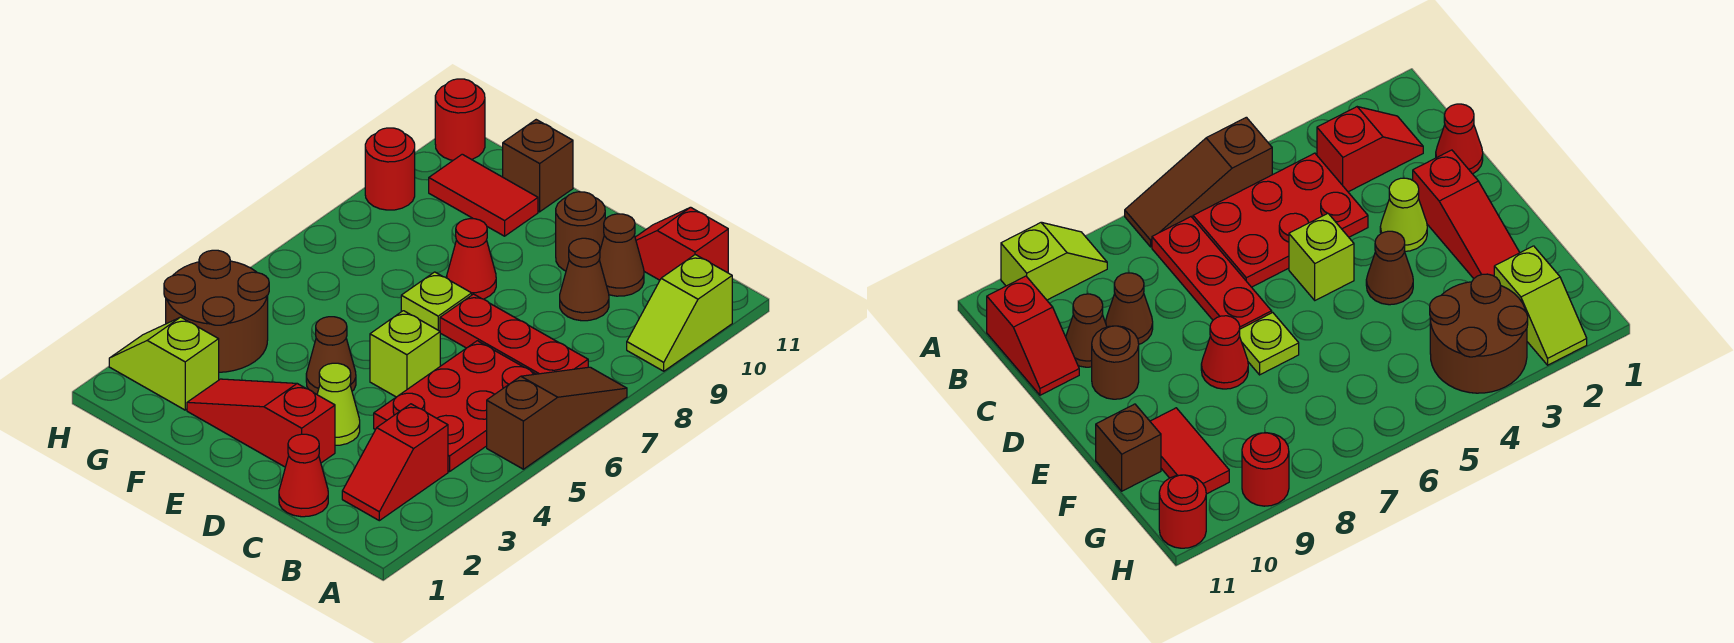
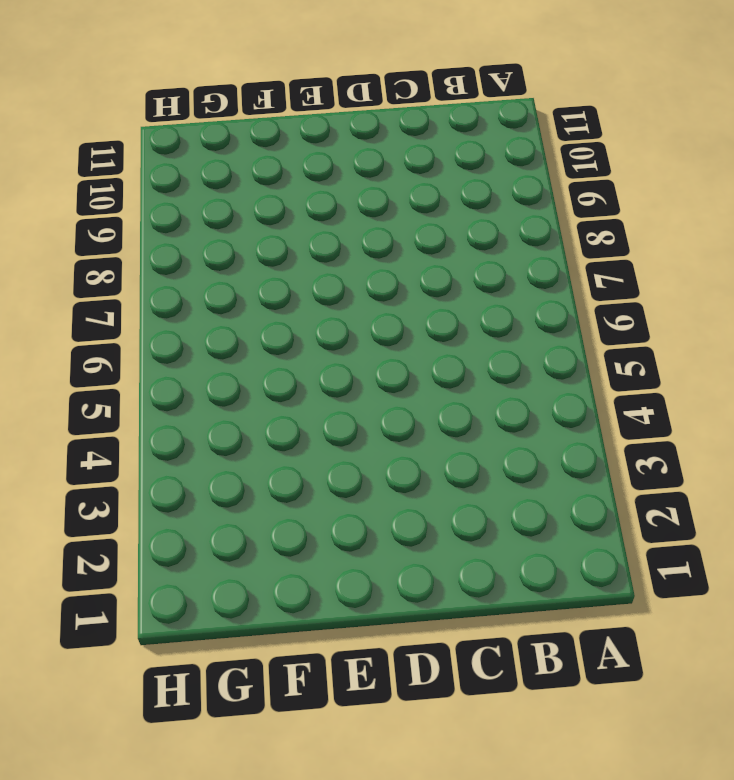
none -> brown 1x3 slope [487,367,627,469]
none -> lime 1x2 slope [627,255,732,371]
none -> red 1x2 slope [342,404,448,521]

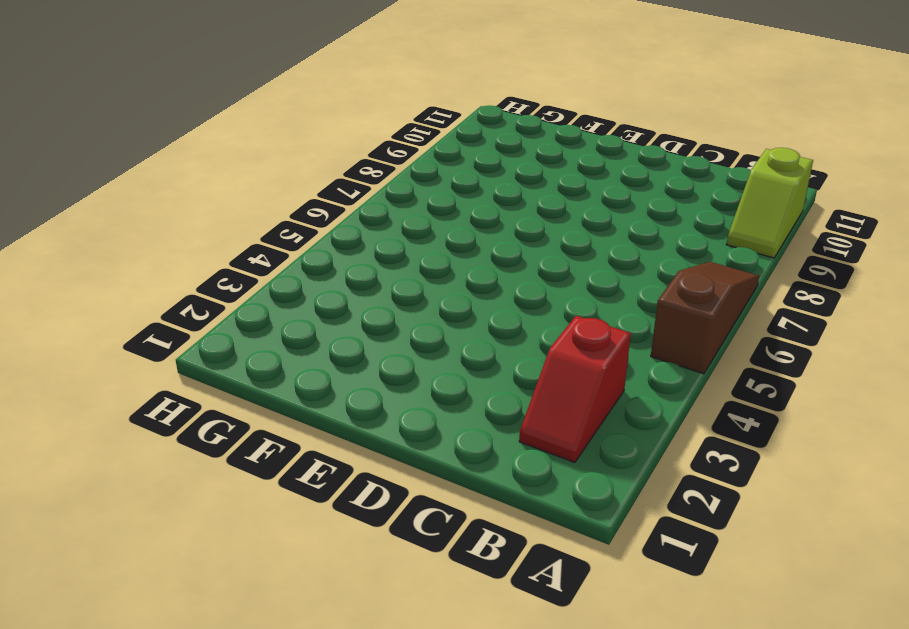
none -> red 2x3 plate [374,341,535,472]
none -> red 1x3 plate [440,294,588,374]
none -> red 1x2 slope [635,207,728,280]

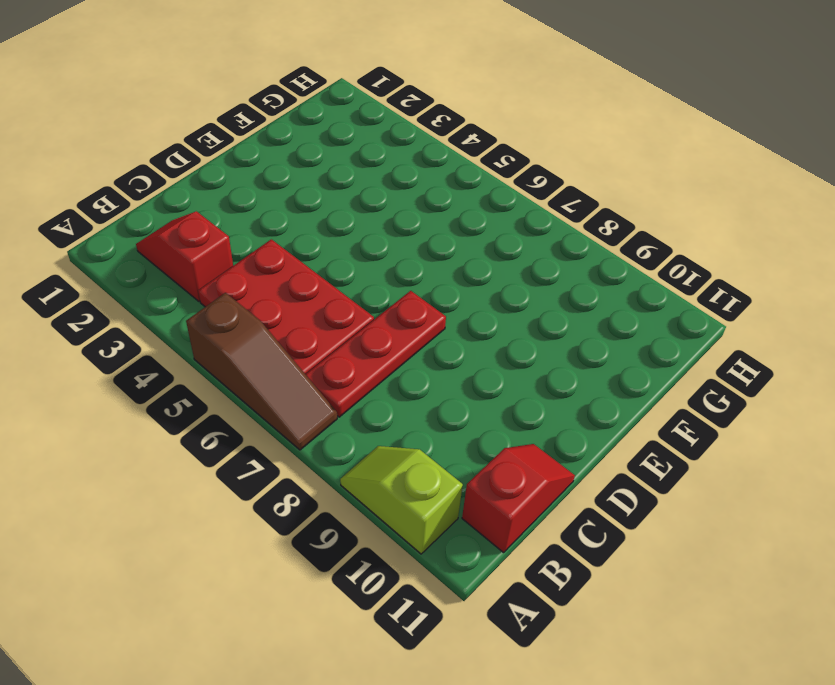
none -> red 1x1 cone [279,434,328,517]
none -> brown 1x1 cone [560,238,609,321]
none -> brown 1x1 cone [599,214,644,296]

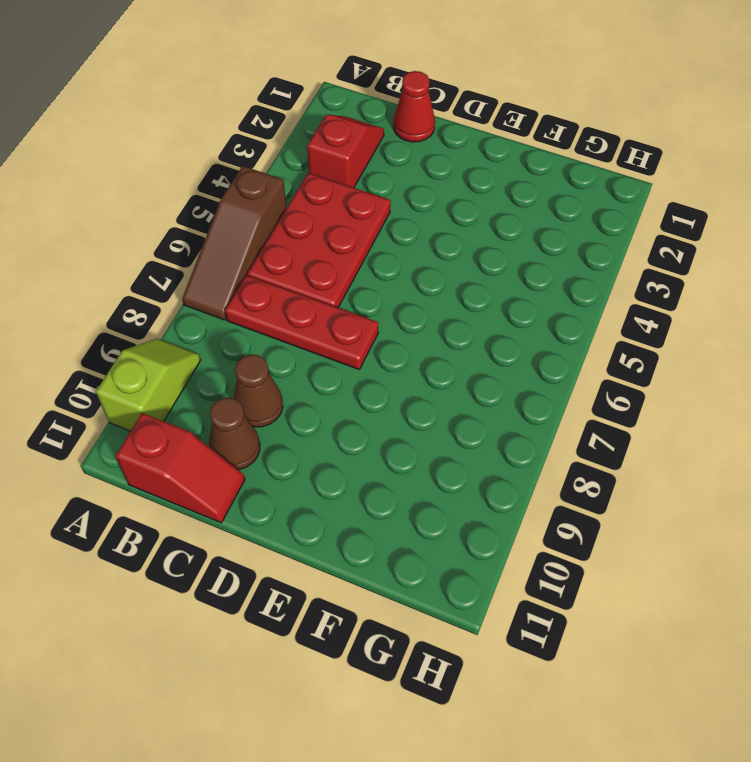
none -> red 1x3 slope [187,379,335,467]
none -> lime 1x1 cone [317,363,360,445]
none -> lime 1x1 brick [370,311,440,397]

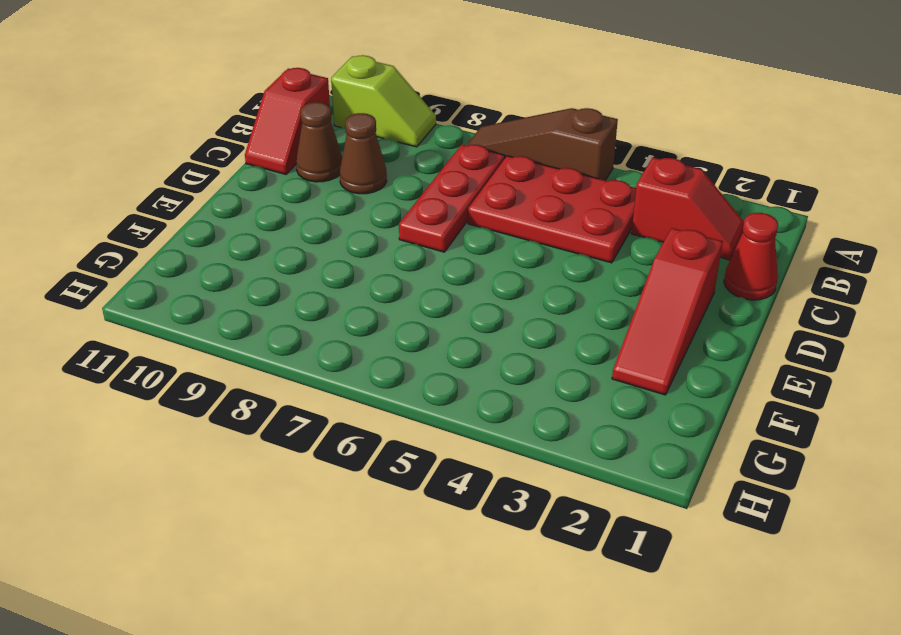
none -> lime 1x1 cone [317,363,360,445]
none -> lime 1x1 brick [370,311,440,397]
none -> brown 1x1 round brick [556,192,605,271]

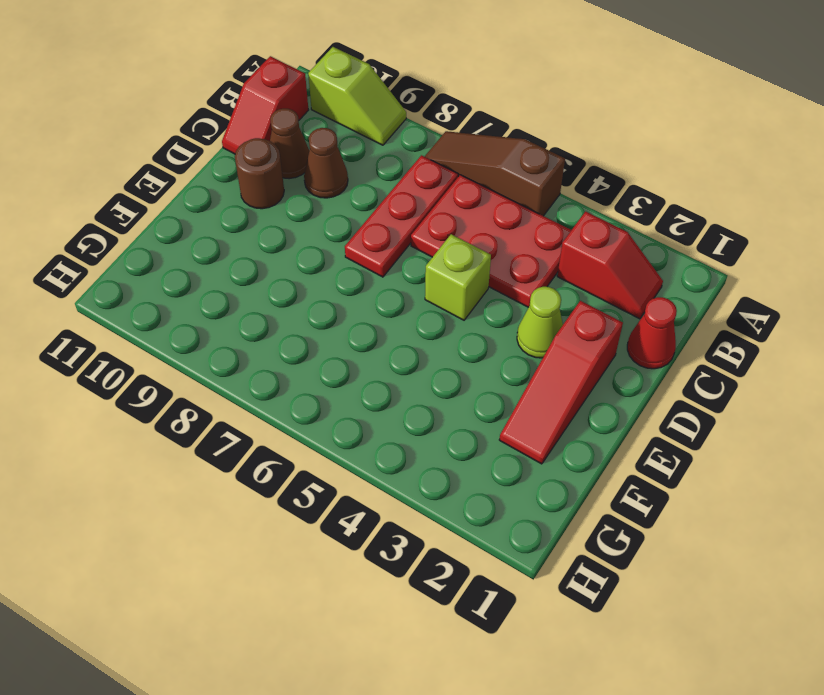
none -> brown 1x1 cone [306,317,356,394]
none -> lime 1x1 plate [401,272,472,331]
none -> red 1x1 cone [447,219,496,299]

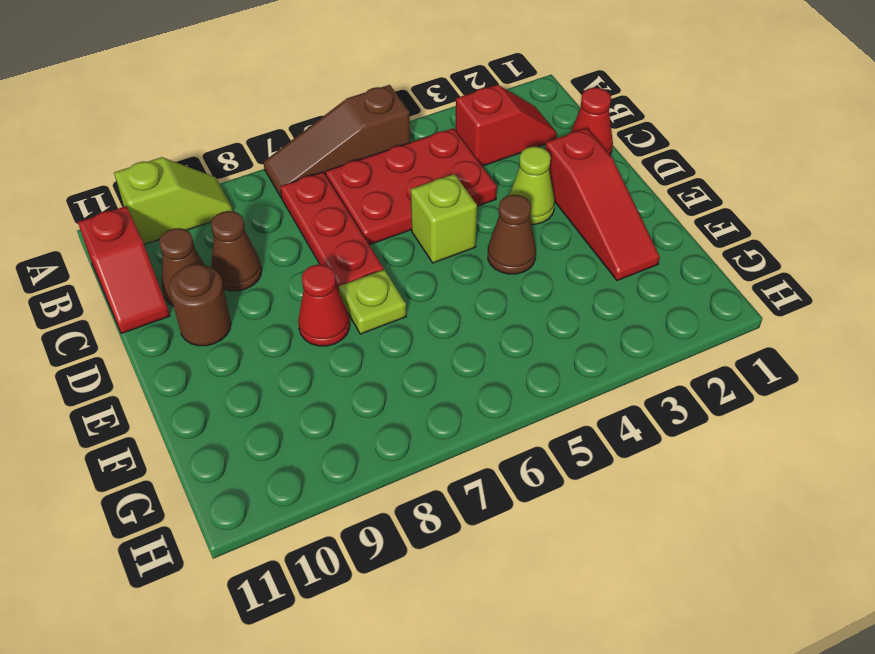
none -> red 1x2 tile [429,154,538,236]
none -> brown 1x1 brick [503,120,573,212]
none -> lime 1x2 slope [109,317,219,410]

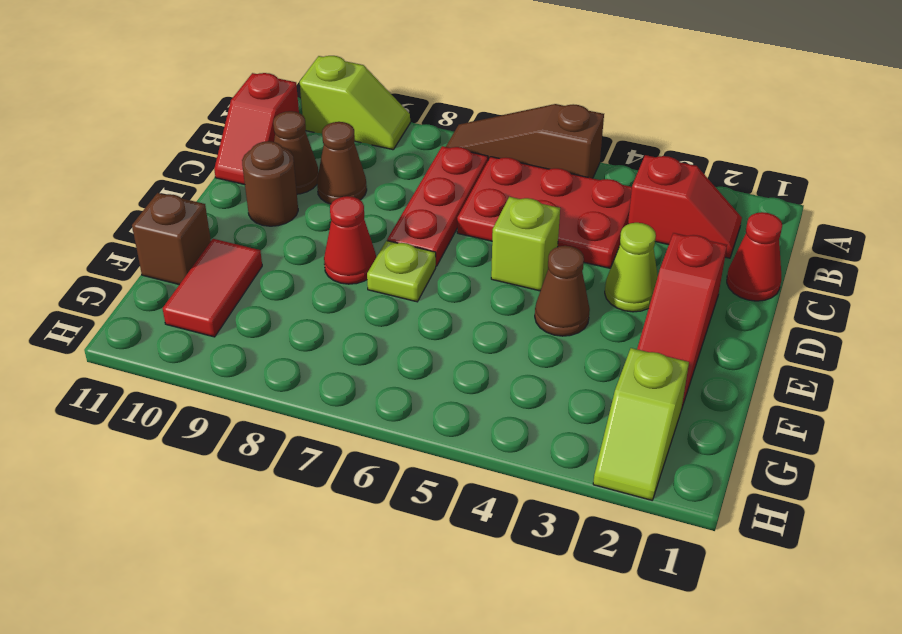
none -> brown 2x2 round brick [164,250,269,372]
none -> red 1x1 round brick [365,128,415,210]
none -> red 1x1 round brick [435,79,485,160]

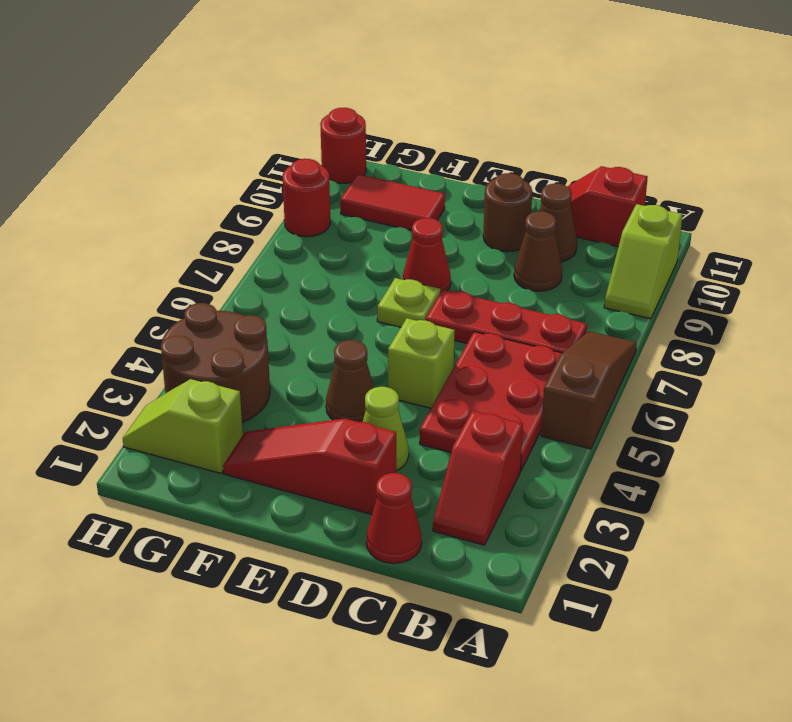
none -> brown 1x1 brick [503,120,573,212]

